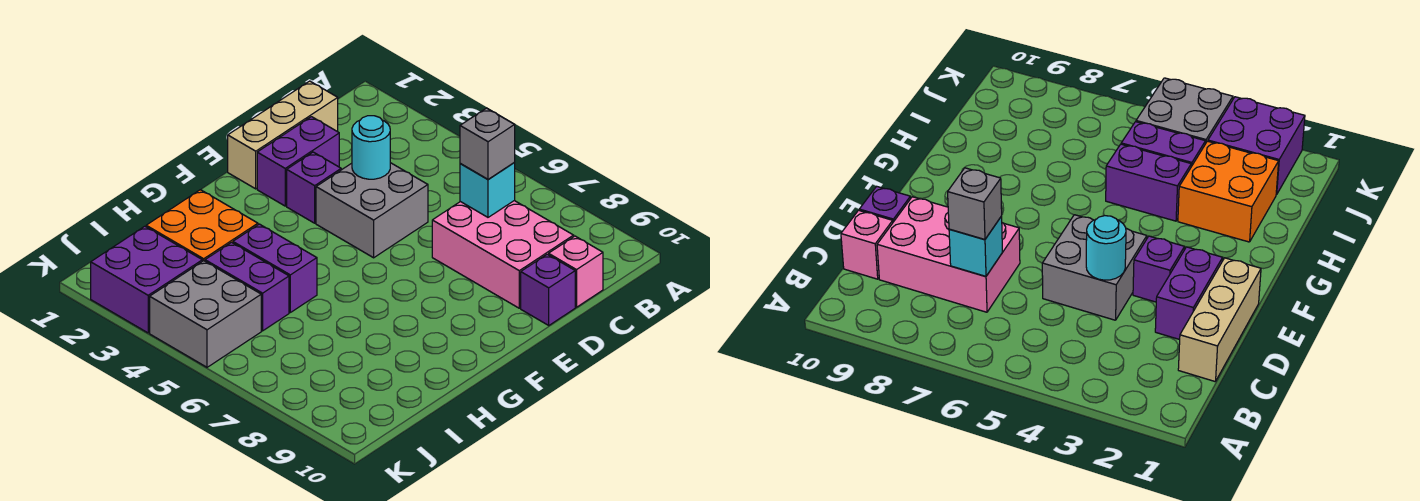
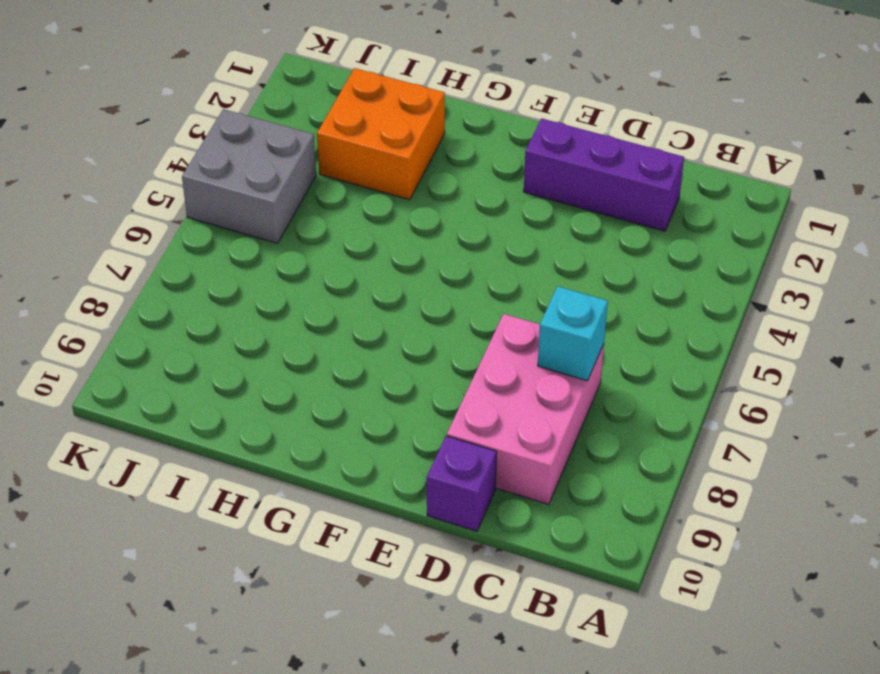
purple 1x3 brick [524,118,684,231] -> purple 1x2 brick [257,117,339,206]
none -> tan 1x3 brick [228,81,338,189]
none -> pink 1x1 brick [549,236,603,307]
none -> grey 2x2 brick [316,163,428,258]

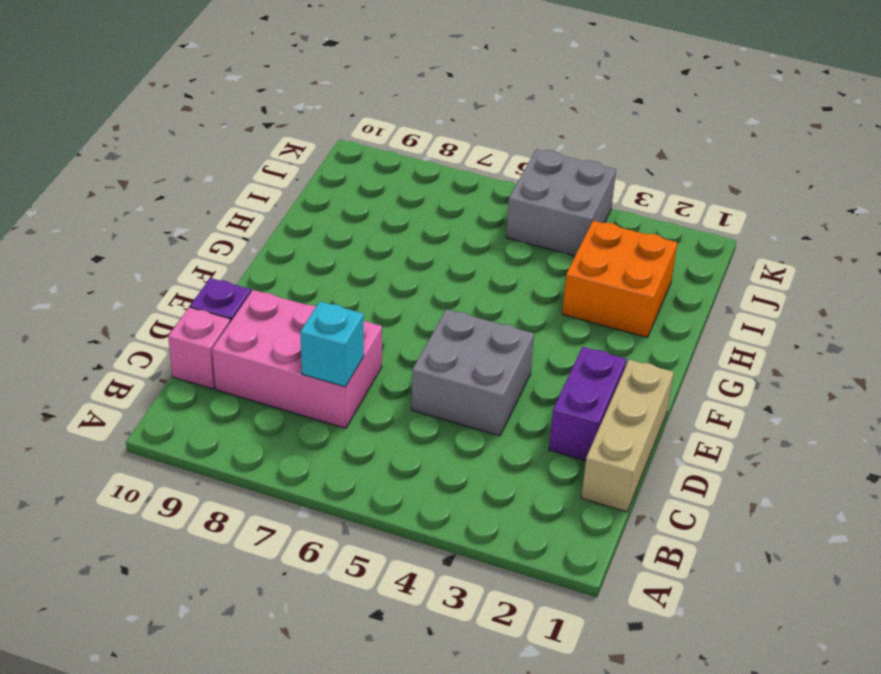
none -> purple 1x1 brick [287,152,341,223]
none -> purple 1x2 brick [233,224,317,312]
none -> purple 1x2 brick [205,242,289,331]

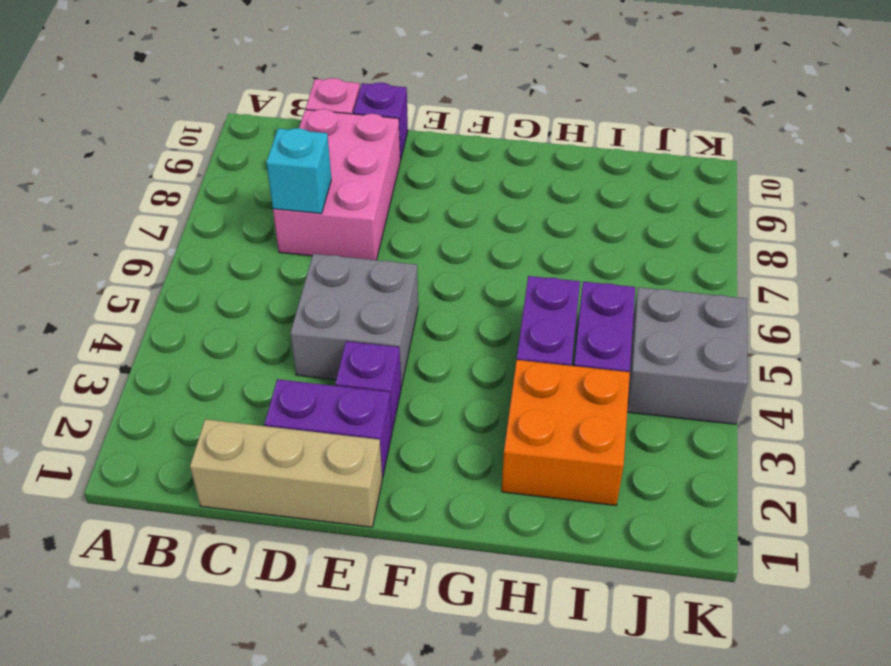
none -> purple 2x2 brick [91,226,202,333]
none -> cyan 1x1 round brick [352,116,390,179]
none -> grey 1x1 brick [460,108,515,179]

